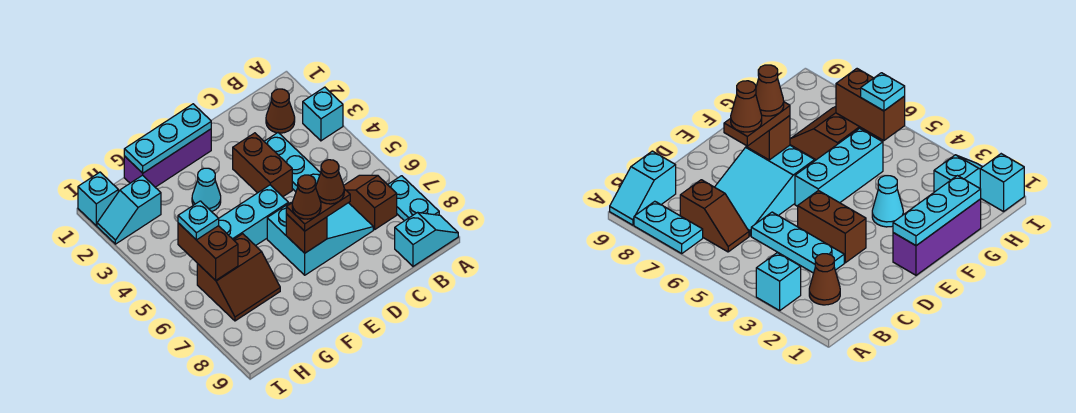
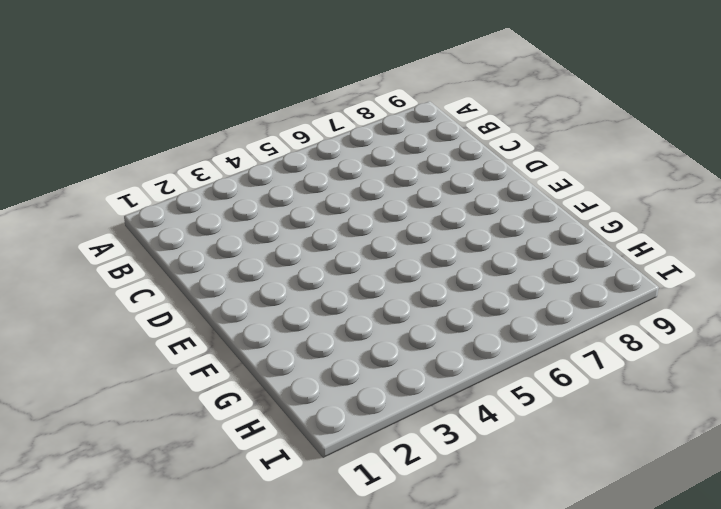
none -> cyan 1x1 brick [303,87,343,141]
none -> cyan 1x2 plate [388,176,439,221]
none -> cyan 1x2 slope [395,212,458,266]

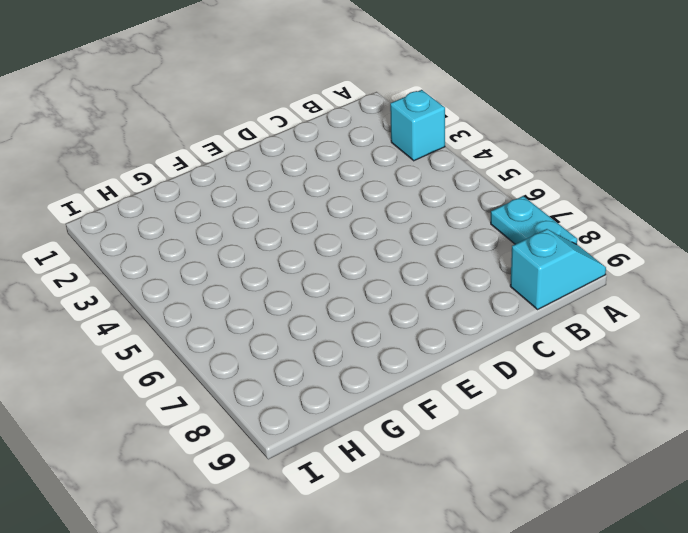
none -> brown 1x1 cone [266,89,295,133]
none -> brown 1x2 slope [344,175,397,229]
none -> cyan 1x3 plate [264,133,320,192]

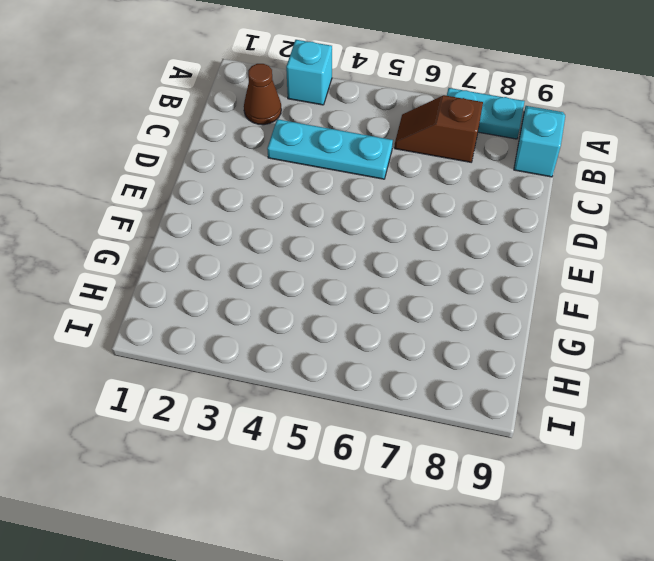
none -> cyan 2x3 slope [267,202,373,275]
none -> brown 1x2 brick [233,133,292,197]
none -> purple 1x3 brick [124,129,211,187]

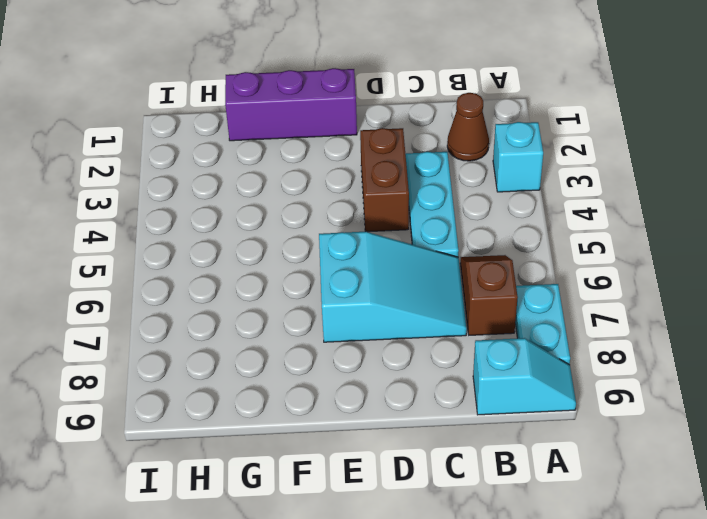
none -> cyan 1x3 brick [219,185,288,246]
none -> cyan 1x1 cone [192,168,221,212]
none -> brown 2x2 slope [197,234,280,321]

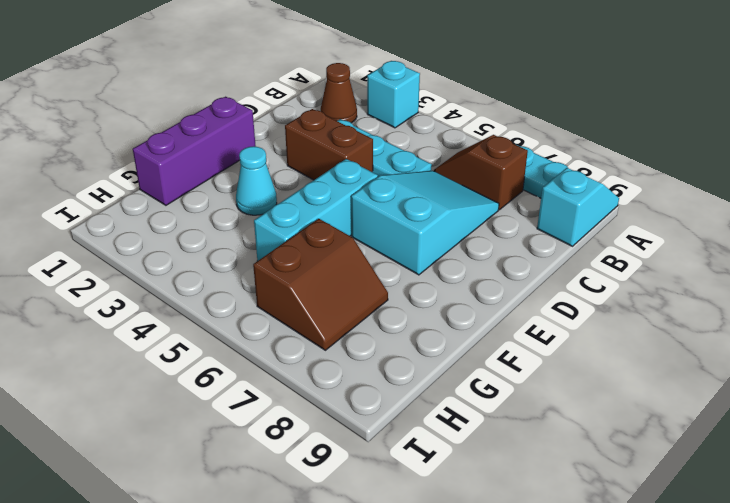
none -> cyan 1x2 slope [97,175,161,244]
none -> cyan 1x1 brick [78,172,118,226]
none -> cyan 1x3 plate [124,104,211,173]

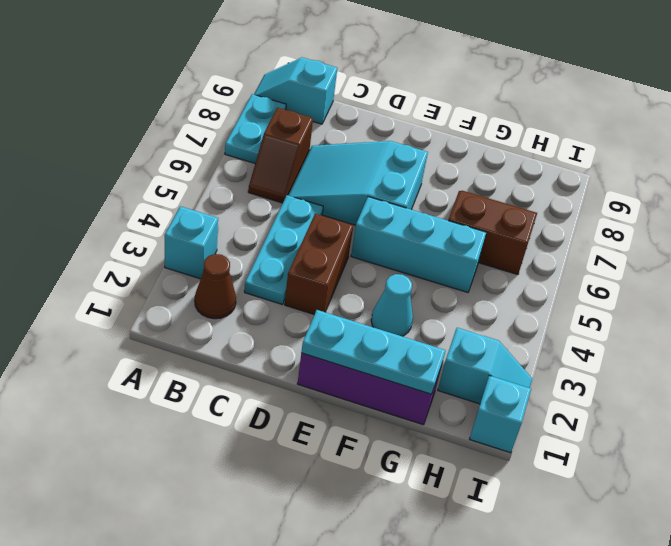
none -> brown 1x1 brick [286,214,327,253]
none -> brown 1x2 brick [178,223,238,280]
none -> brown 1x2 plate [286,189,350,231]

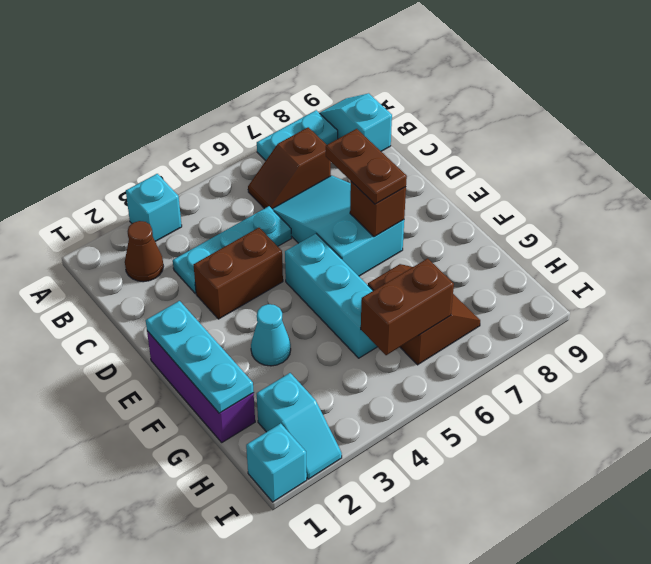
none -> cyan 1x1 plate [178,201,219,240]
none -> brown 1x1 cone [316,160,344,204]
none -> brown 1x1 cone [292,175,321,219]

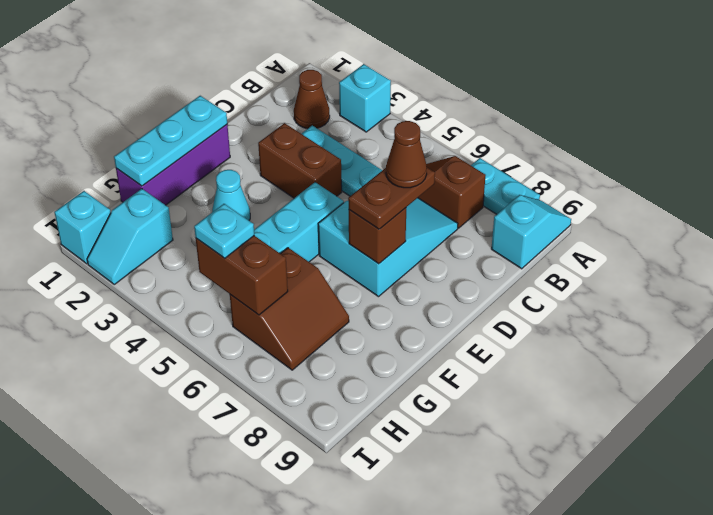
none -> brown 1x1 cone [292,175,321,219]

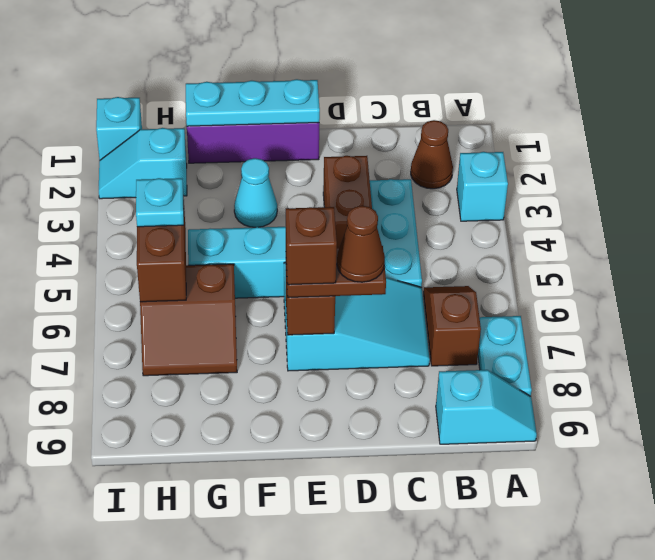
brown 1x1 brick [286,207,337,285] -> brown 1x1 cone [292,175,321,219]

